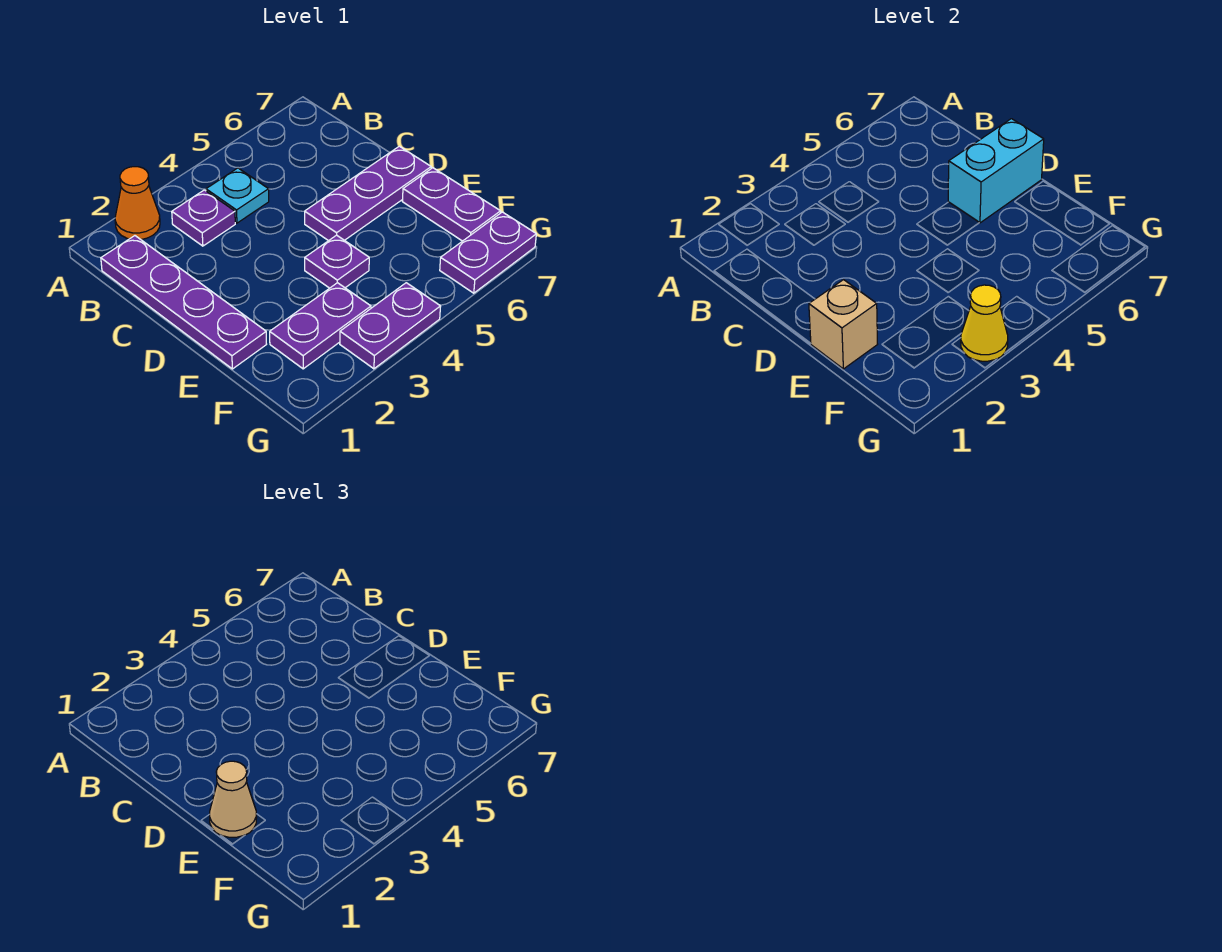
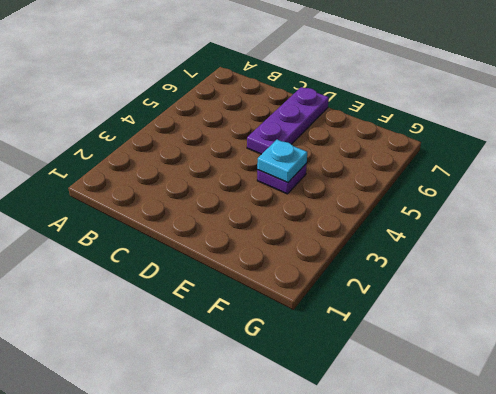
cyan 1x1 plate [257,139,307,183] -> cyan 1x1 plate moved to [206,168,269,223]
none -> orange 1x1 cone [115,167,160,239]
none -> purple 1x4 plate [101,236,267,369]
none -> purple 1x1 plate [172,190,235,246]

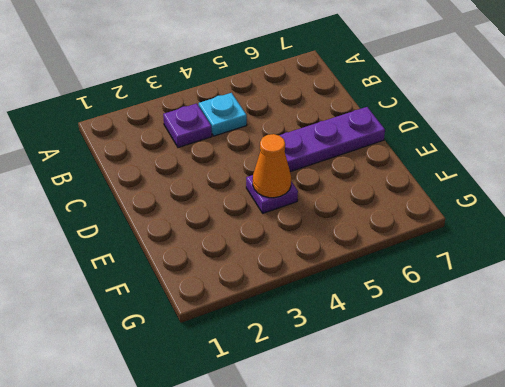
orange 1x1 cone [253,134,291,198] -> orange 1x1 cone moved to [115,167,160,239]
none -> purple 1x4 plate [101,236,267,369]
none -> purple 1x2 plate [402,168,501,241]
none -> purple 1x2 plate [270,283,371,369]

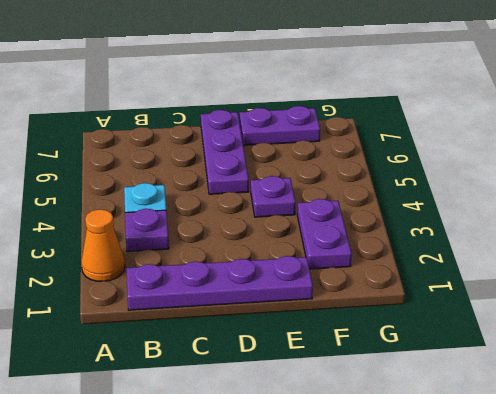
none -> purple 1x2 plate [340,283,441,369]
none -> purple 1x2 plate [440,212,536,293]
none -> cyan 1x2 brick [948,119,1044,223]

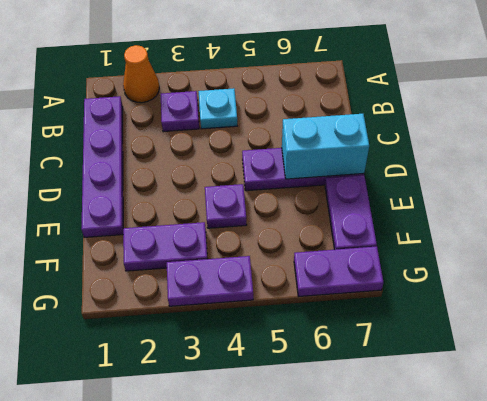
none -> tan 1x1 brick [809,280,878,369]
none -> yellow 1x1 cone [961,285,1008,361]
none -> tan 1x1 cone [210,761,257,837]

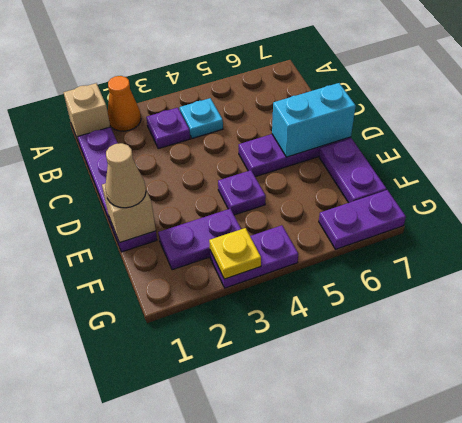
tan 1x1 brick [63,83,110,142] -> none
yellow 1x1 plate [209,228,261,279] -> yellow 1x1 cone [961,285,1008,361]

